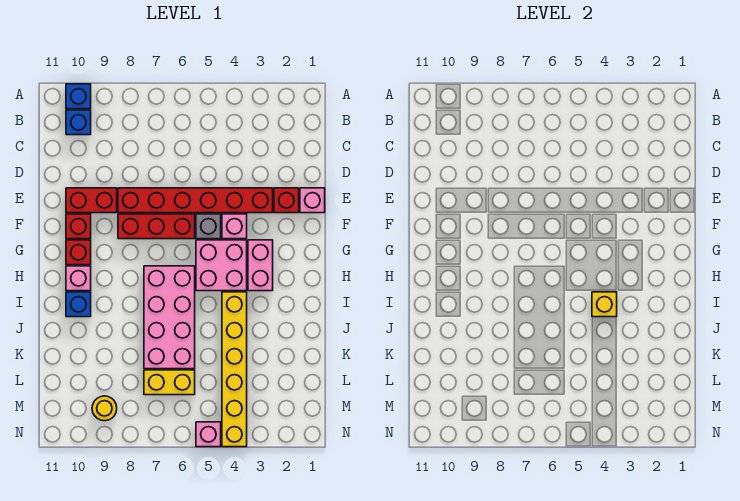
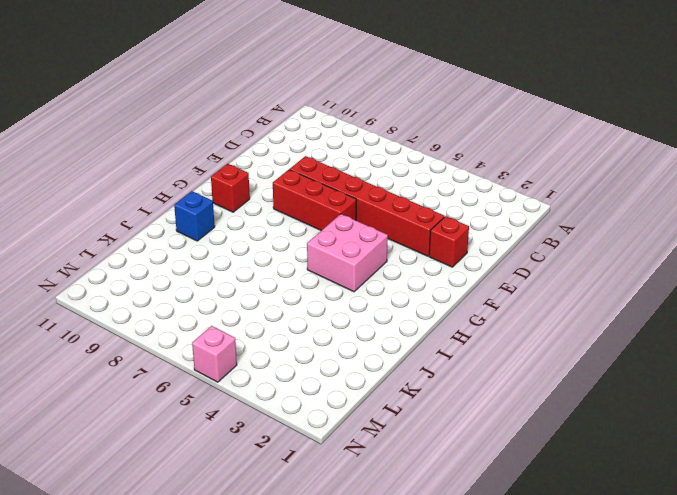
none -> blue 1x1 brick [66,84,91,109]
none -> blue 1x1 brick [66,110,91,135]
none -> pink 1x1 brick [300,188,325,213]

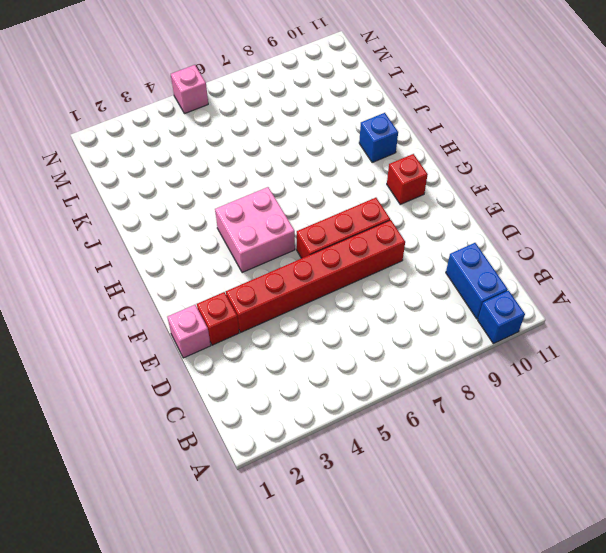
blue 1x2 brick [446,243,508,319] -> blue 1x1 brick [66,110,91,135]
none -> red 1x2 brick [66,188,117,213]
none -> pink 1x1 brick [222,214,247,239]
none -> grey 1x1 brick [196,214,221,239]

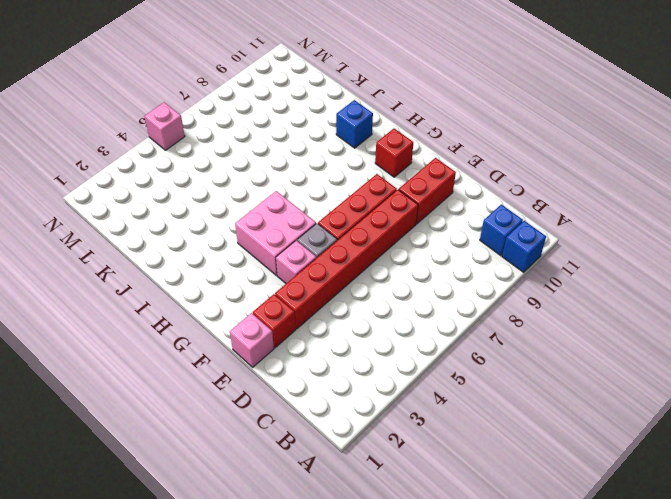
none -> red 1x1 brick [66,214,91,239]
none -> pink 1x2 brick [248,240,273,291]
none -> pink 2x4 brick [144,266,195,369]

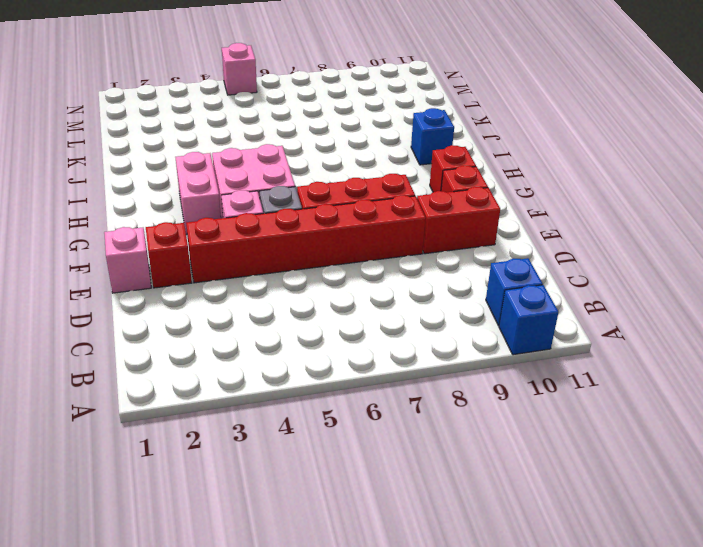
none -> pink 2x4 brick [144,266,195,369]
none -> pink 1x1 brick [66,266,91,291]
none -> yellow 1x6 brick [222,292,247,447]

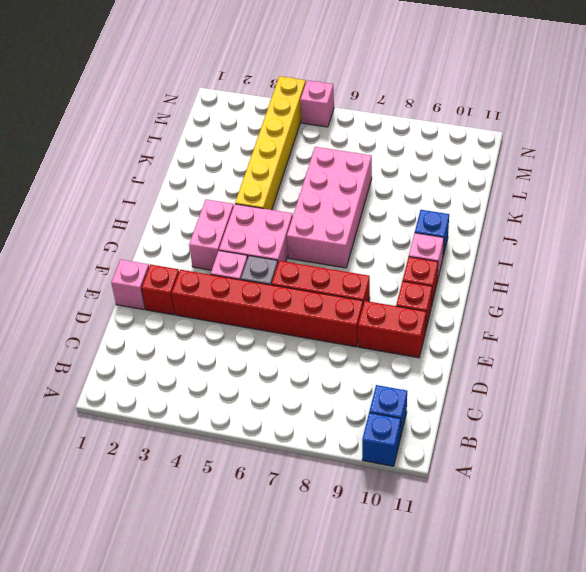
none -> yellow 1x2 brick [144,370,195,395]
none -> yellow 1x1 round brick [92,396,117,421]
none -> yellow 1x1 brick [592,292,617,317]

